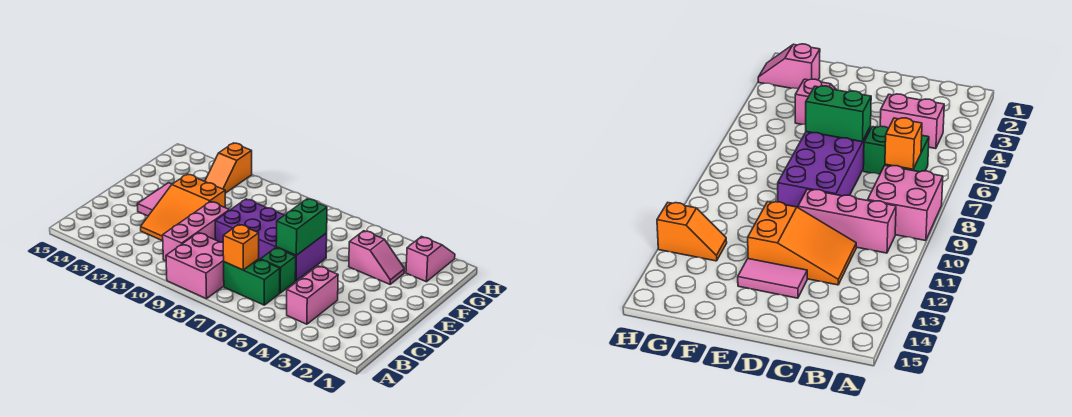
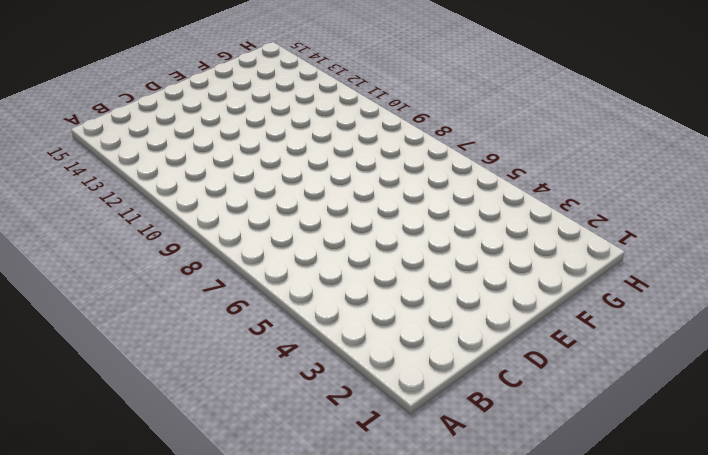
none -> pink 2x2 brick [166,233,224,299]
none -> pink 1x2 brick [287,266,338,324]
none -> green 1x2 brick [224,259,280,305]

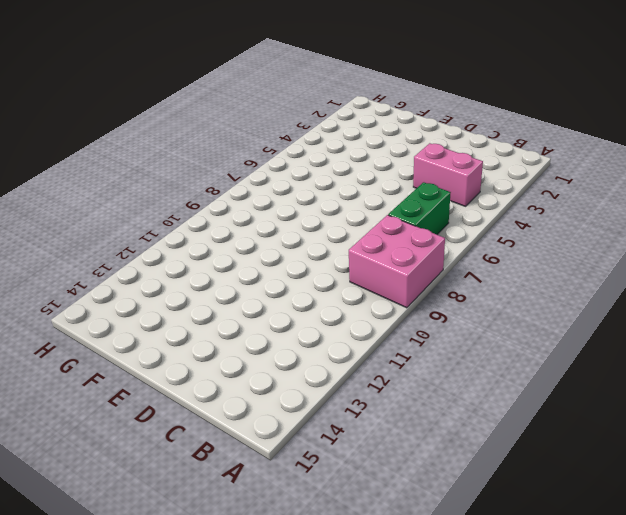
none -> pink 1x3 brick [163,202,229,261]
none -> green 1x1 brick [261,248,296,293]
none -> orange 2x3 slope [141,174,225,241]

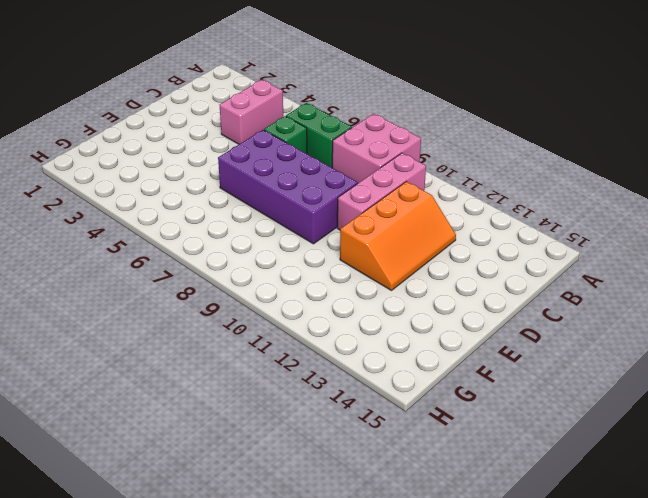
orange 2x3 slope [340,181,456,291] -> orange 2x3 slope turned to [141,174,225,241]
none -> pink 1x2 tile [137,183,172,216]
none -> pink 1x2 slope [349,231,404,284]
none -> pink 1x2 slope [406,237,455,282]

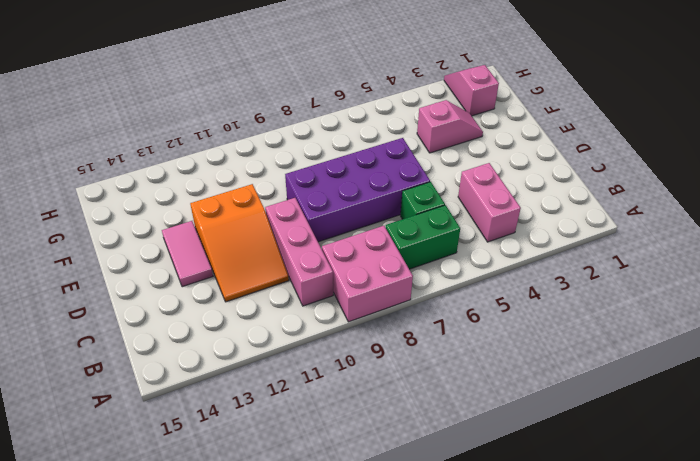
none -> orange 1x2 slope [205,143,252,193]
none -> orange 1x1 brick [223,224,259,270]
none -> green 1x2 brick [276,199,327,255]

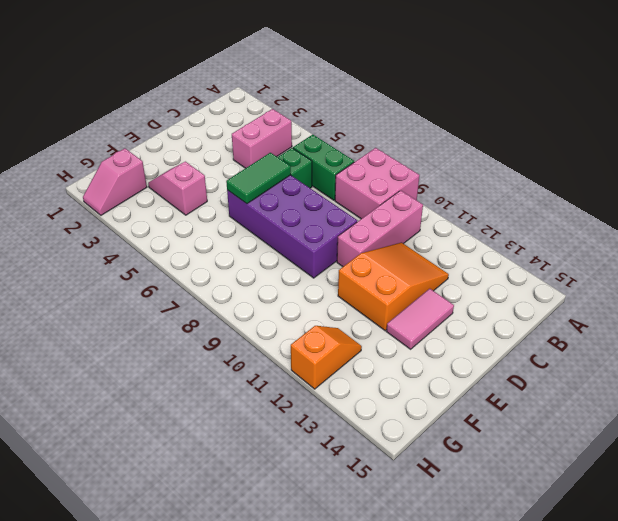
green 1x2 tile [226,153,291,204] -> green 1x2 brick [276,199,327,255]
none -> orange 1x1 brick [223,224,259,270]

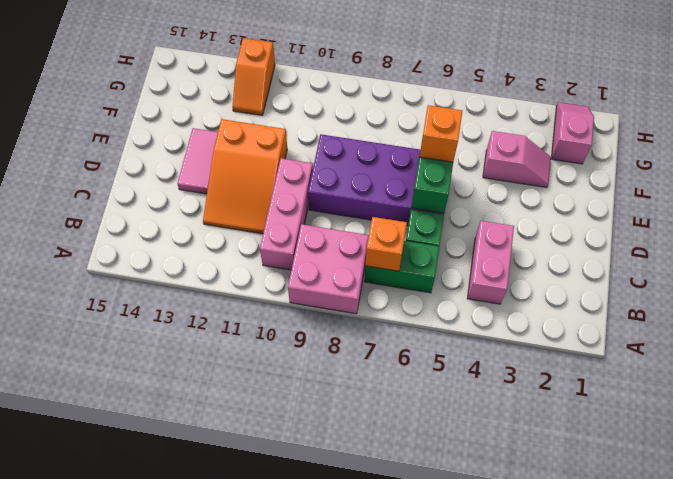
orange 1x1 brick [419,105,462,162] -> none

